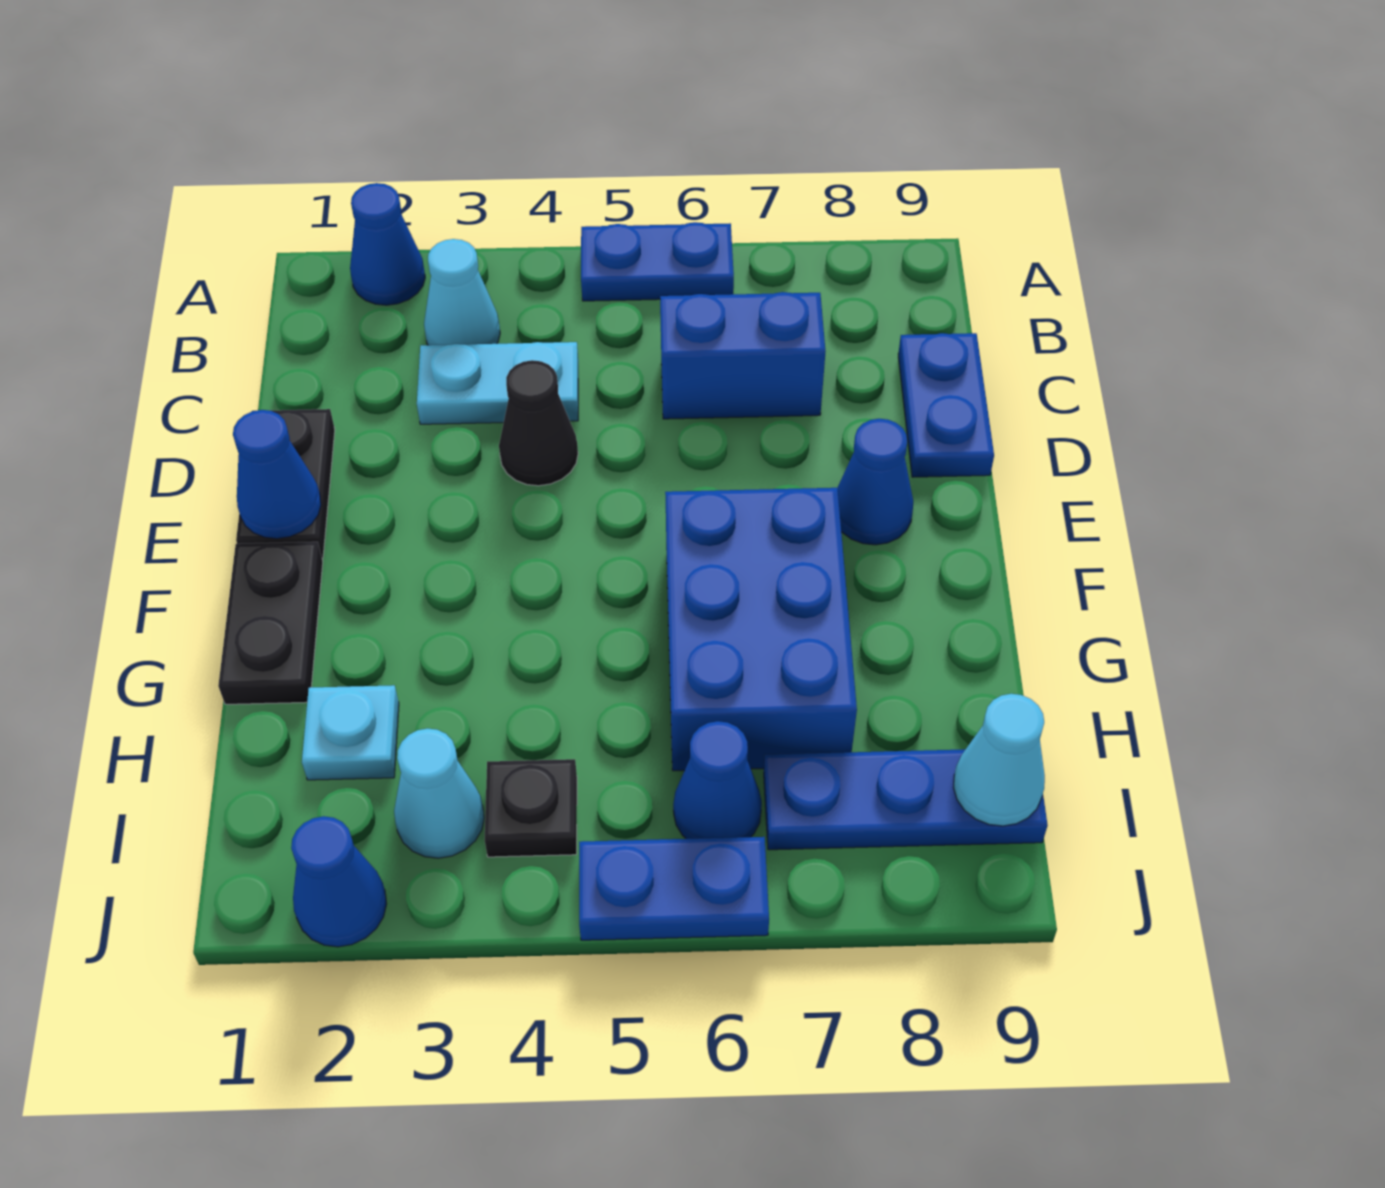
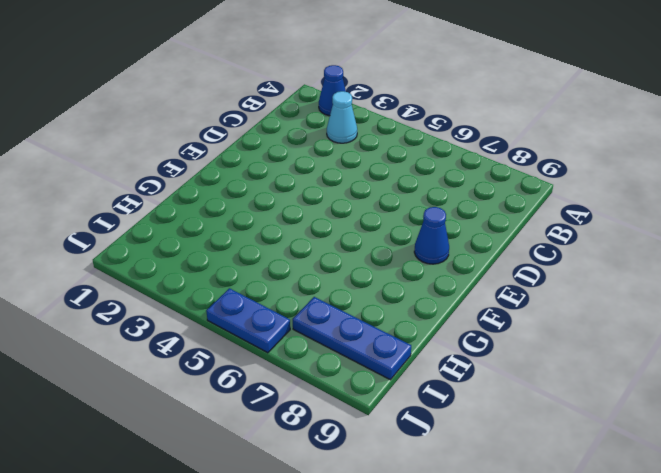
none -> blue 1x2 plate [581,222,734,301]
none -> cyan 1x2 plate [417,342,578,424]
none -> blue 1x2 brick [660,292,826,419]

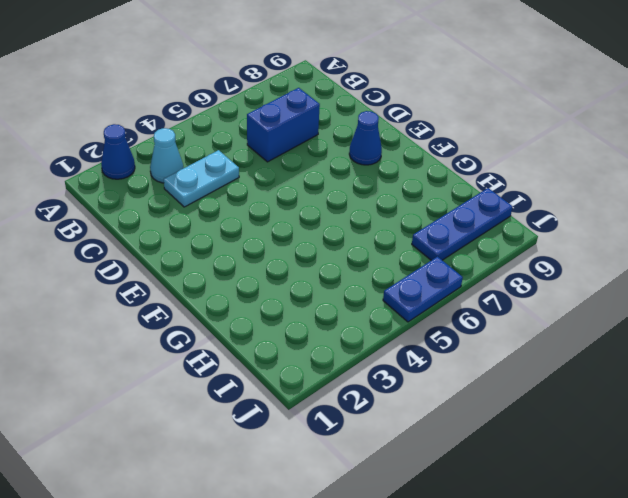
none -> blue 1x2 plate [581,222,734,301]
none -> blue 1x2 plate [898,333,994,477]
none -> black 1x2 plate [236,409,335,558]

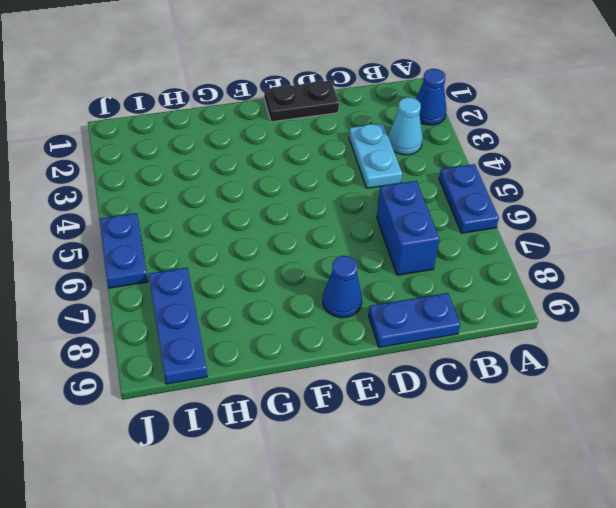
none -> black 1x1 cone [499,360,578,486]
none -> black 1x2 plate [218,542,323,704]
none -> blue 2x3 brick [665,488,857,771]

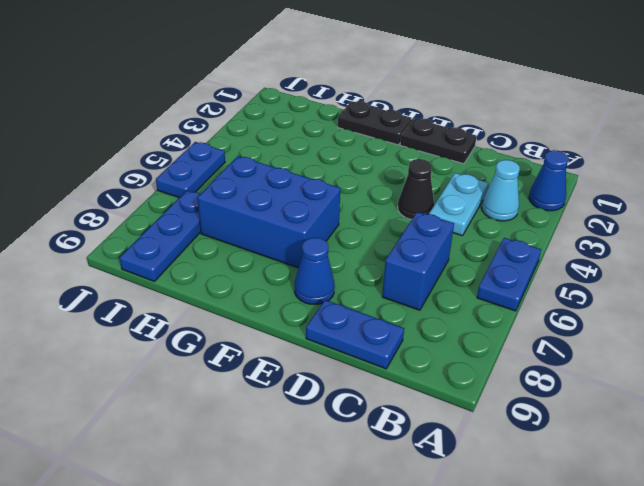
none -> cyan 1x1 plate [302,685,399,780]
none -> cyan 1x1 cone [394,728,484,858]
none -> black 1x1 plate [485,759,577,857]

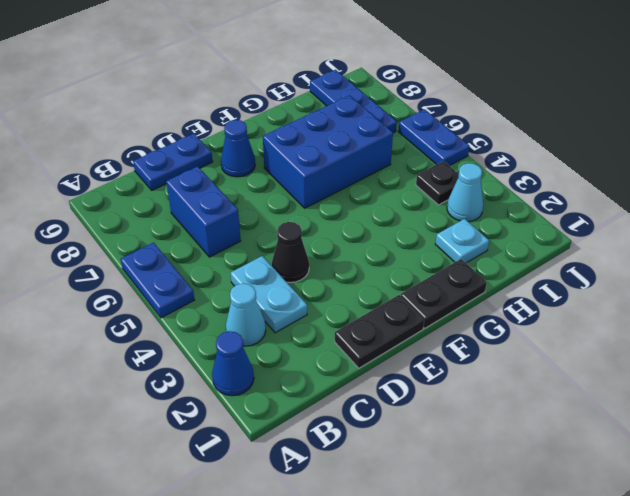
none -> blue 1x1 cone [673,721,762,839]
none -> blue 1x1 cone [291,816,387,947]
none -> blue 1x1 cone [233,410,321,539]

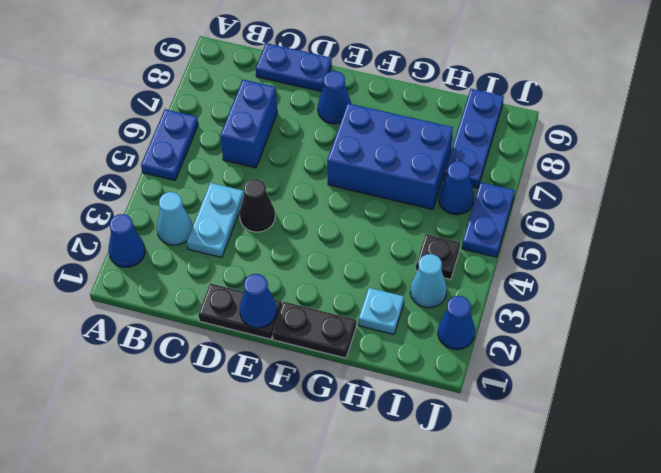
none -> cyan 1x1 cone [953,694,1045,826]

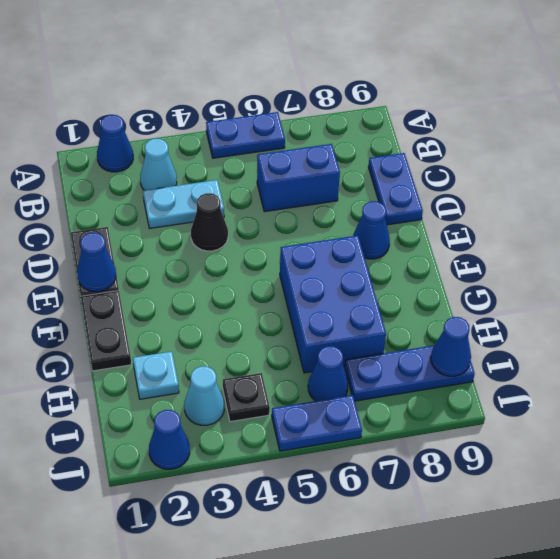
blue 1x1 cone [431,317,471,376] -> cyan 1x1 cone [953,694,1045,826]

